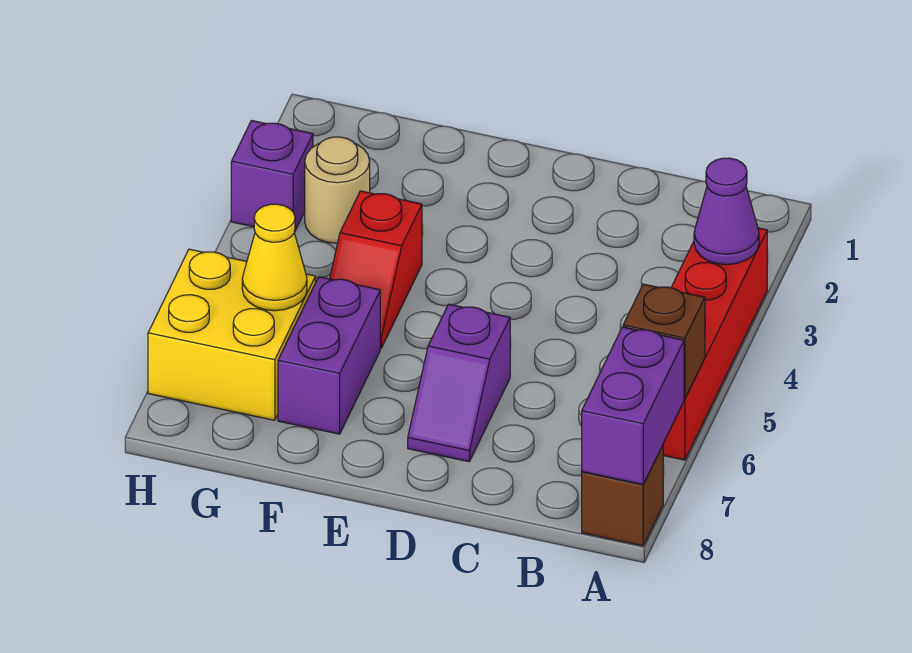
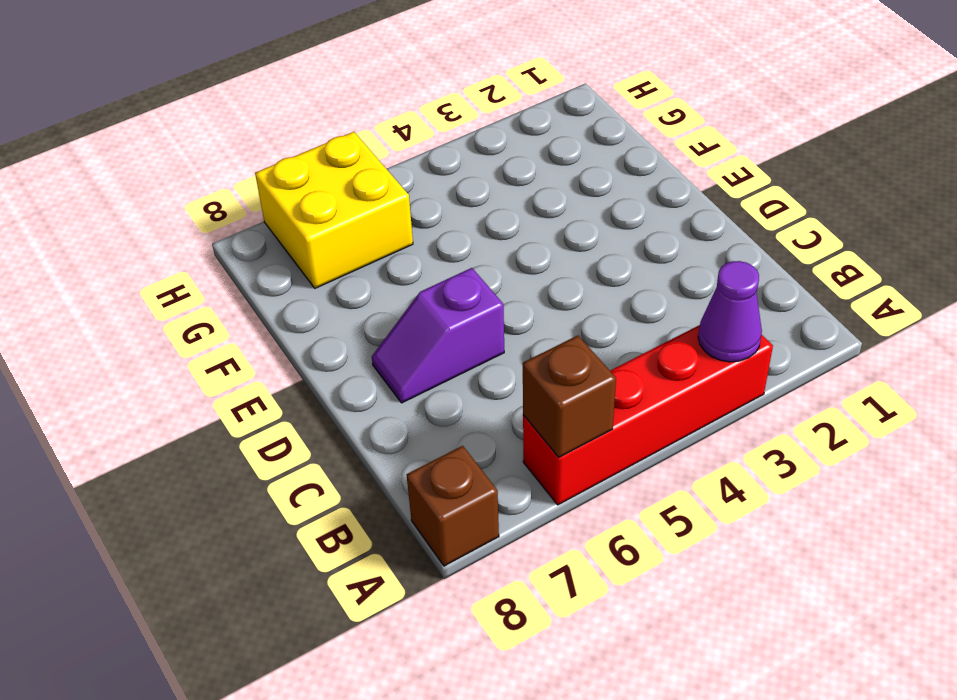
none -> red 1x2 slope [330,191,422,348]
none -> purple 1x2 brick [278,277,380,434]
none -> tan 1x1 round brick [305,137,370,243]

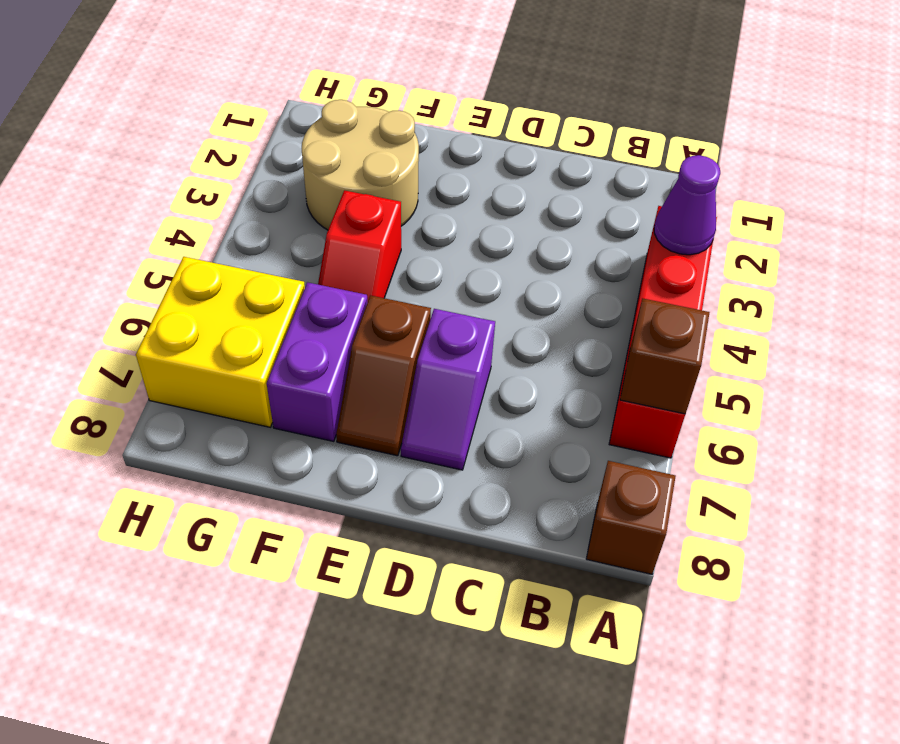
brown 1x2 slope [336,295,431,456] -> none
tan 2x2 round brick [302,100,419,230] -> tan 1x1 round brick [305,137,370,243]
none -> purple 1x1 brick [231,121,313,232]
none -> purple 1x2 brick [582,327,684,484]
none -> yellow 1x1 cone [242,204,307,311]

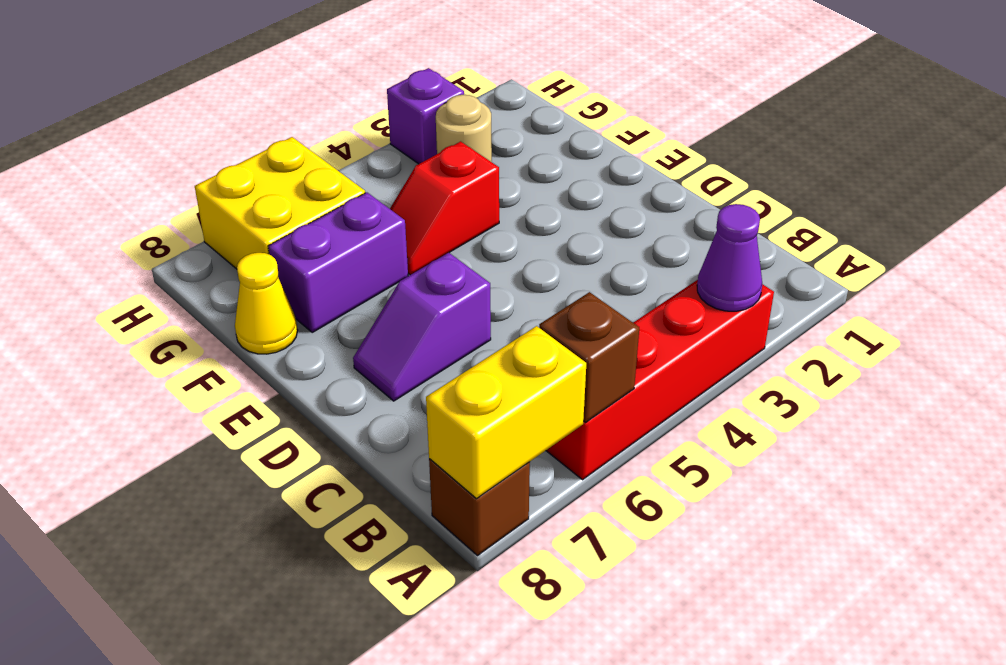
yellow 1x2 brick [426,326,586,499] -> purple 1x2 brick [582,327,684,484]
yellow 1x1 cone [235,253,298,354] -> yellow 1x1 cone moved to [242,204,307,311]

